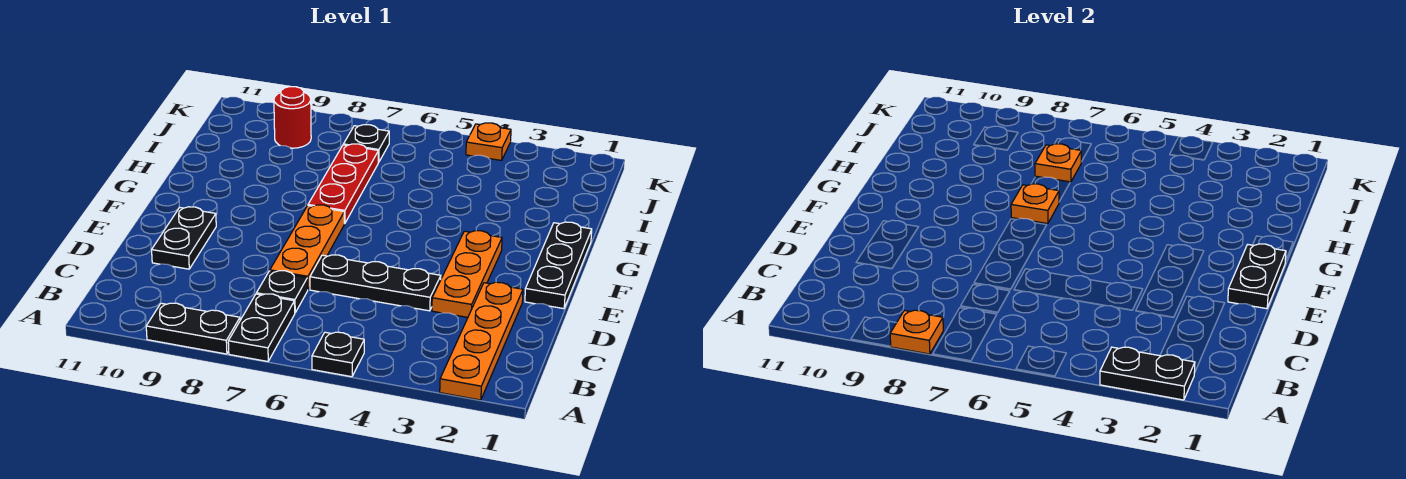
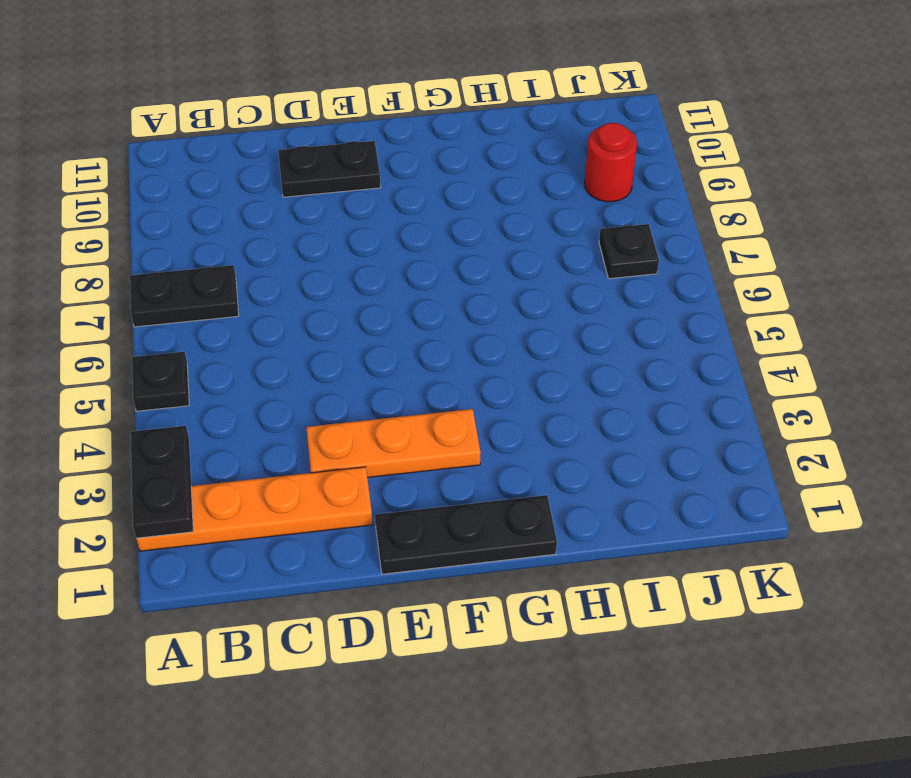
none -> black 1x2 plate [146,303,240,354]
none -> black 1x1 plate [256,271,308,312]
none -> black 1x3 plate [310,255,441,311]

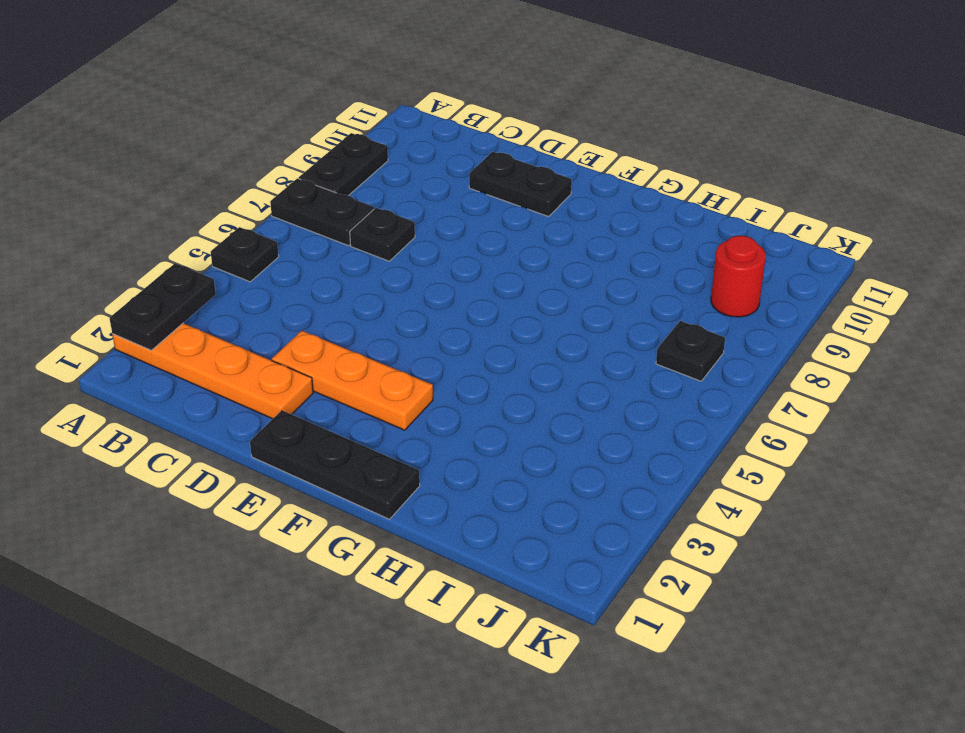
none -> black 1x3 plate [310,255,441,311]
none -> orange 1x3 plate [270,205,344,289]
none -> red 1x3 plate [308,144,378,224]

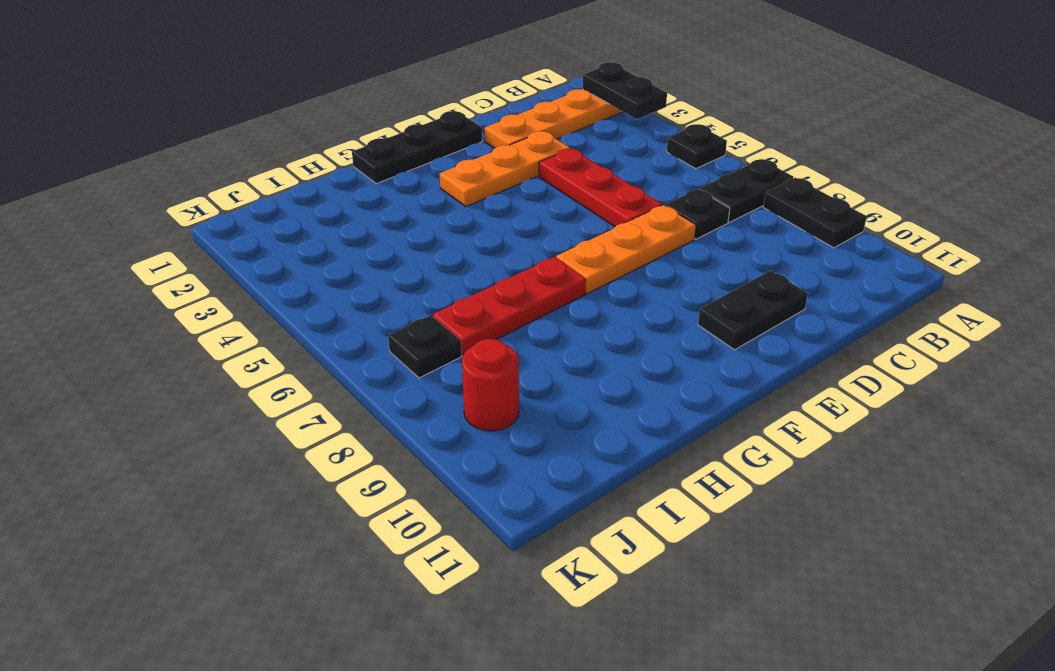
red 1x3 plate [539,149,662,226] -> black 1x3 plate [310,255,441,311]
none -> orange 1x1 plate [466,123,511,160]
none -> orange 1x1 plate [890,310,943,354]
none -> black 1x2 plate [1228,244,1286,309]

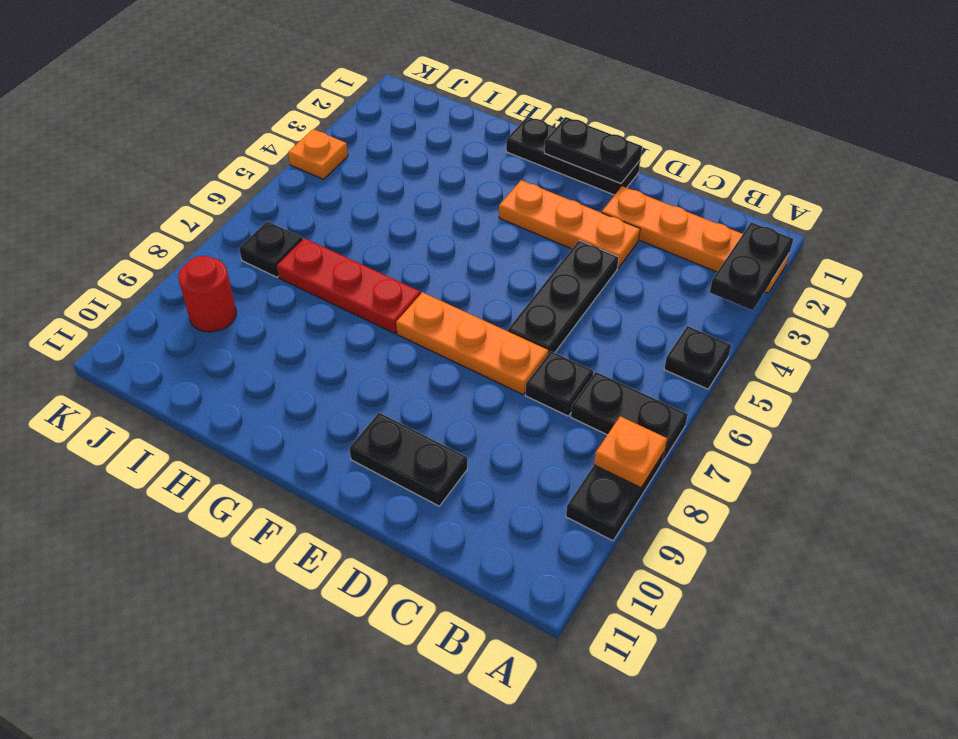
none -> orange 1x1 plate [1011,184,1059,224]
none -> orange 1x1 plate [1035,144,1082,182]

